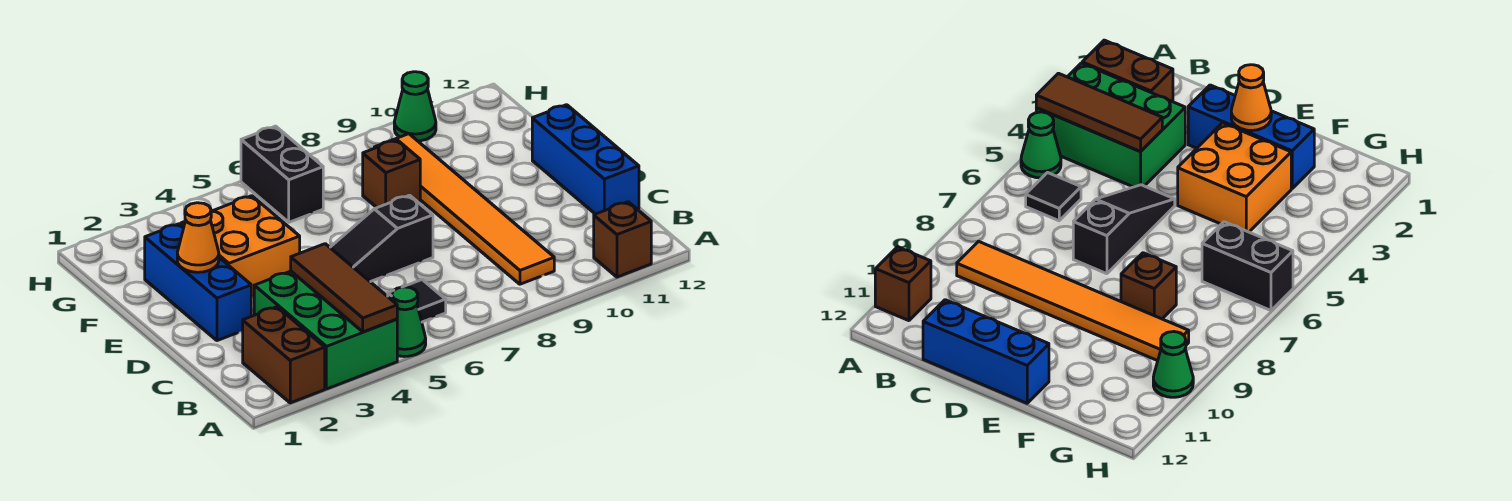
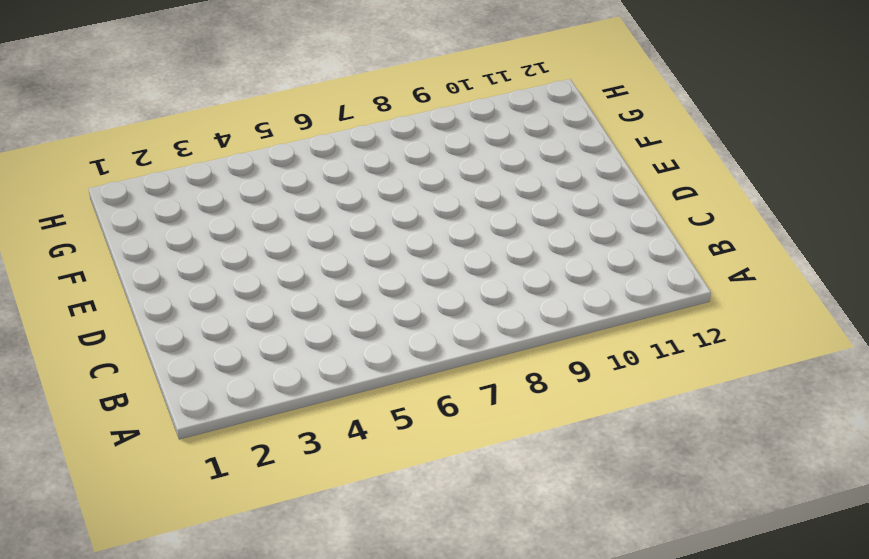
none -> brown 1x2 brick [243,307,325,403]
none -> green 2x3 brick [254,271,397,389]
none -> green 1x1 cone [392,287,426,357]

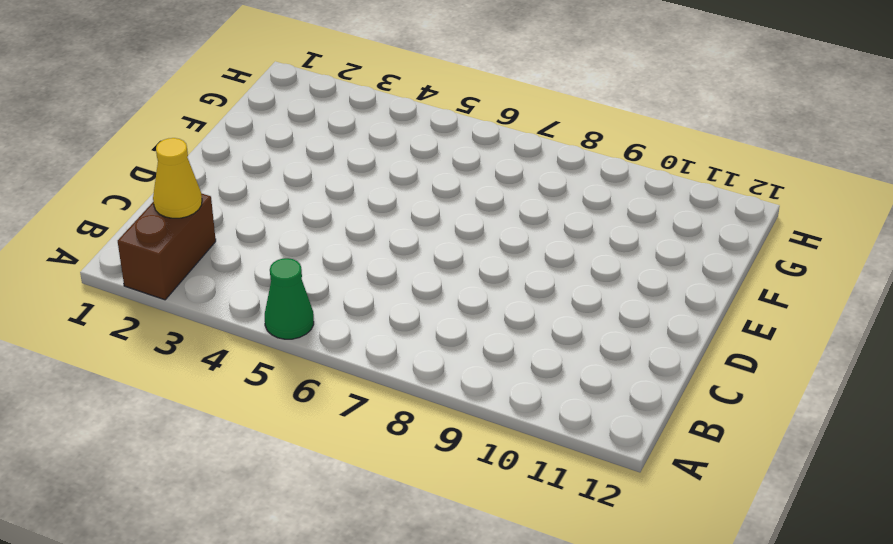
yellow 1x1 cone [153,138,202,218] -> none
none -> green 2x3 brick [254,271,397,389]
none -> brown 1x1 brick [594,202,651,277]
none -> black 1x1 tile [388,280,446,322]

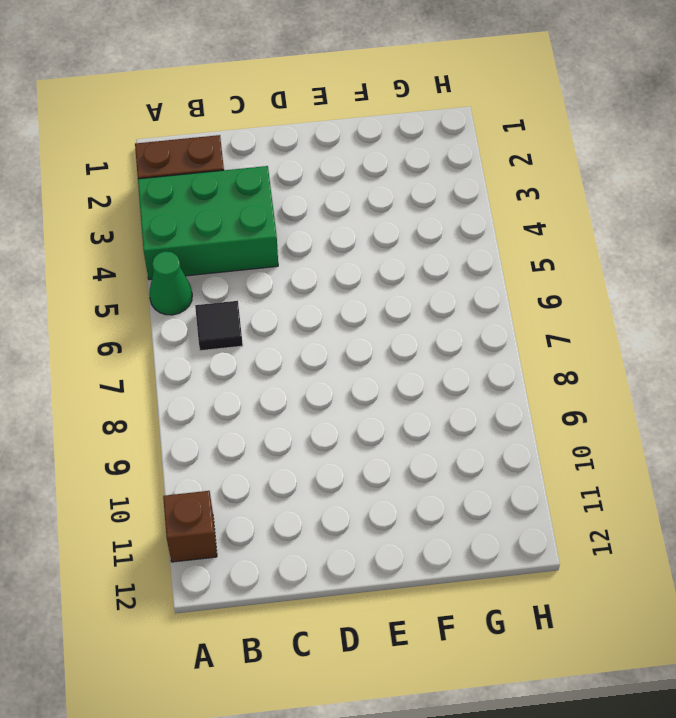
none -> orange 1x6 tile [374,134,554,284]
none -> blue 1x3 brick [532,105,639,214]
none -> blue 1x3 brick [145,224,251,341]

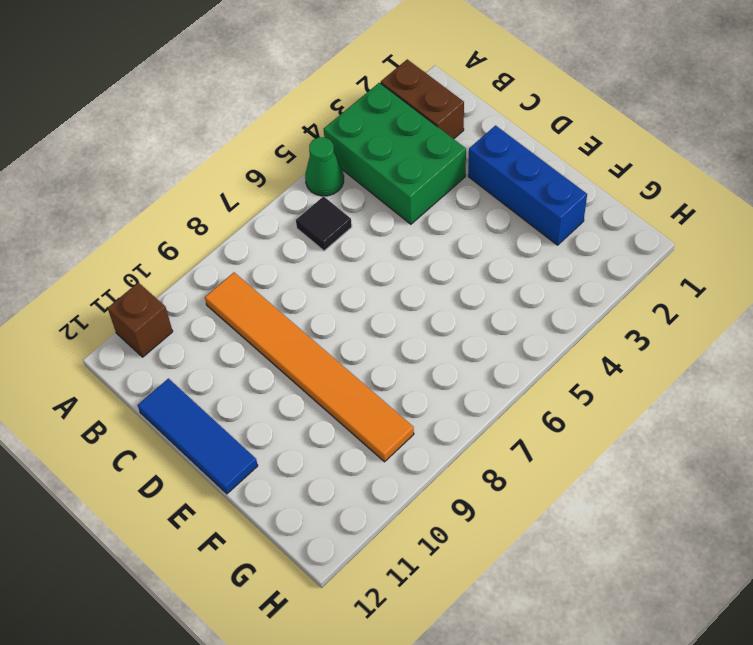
blue 1x3 tile [138,379,258,494] -> blue 1x3 brick [532,105,639,214]
none -> black 1x3 slope [330,195,433,282]
none -> orange 2x2 brick [181,196,300,297]
none -> brown 1x1 brick [363,140,420,208]

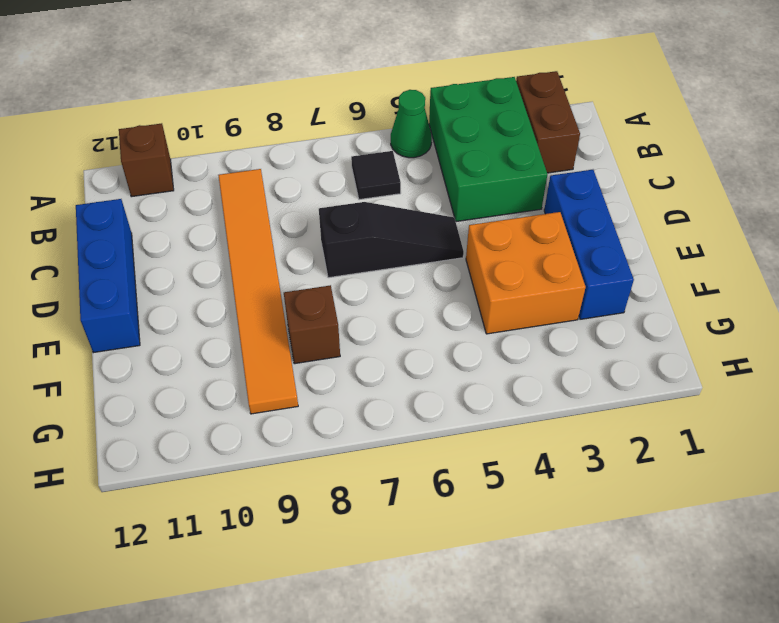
none -> black 1x2 brick [241,126,323,222]
none -> green 1x1 cone [394,72,436,141]
none -> brown 1x3 tile [291,244,397,332]

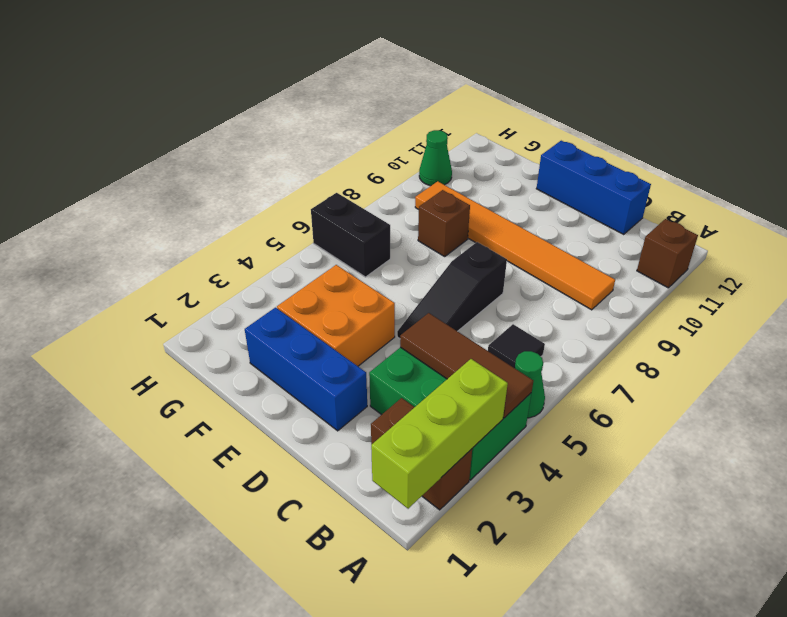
lime 1x3 brick [371,359,508,509] -> none
none -> orange 1x1 cone [177,203,219,272]

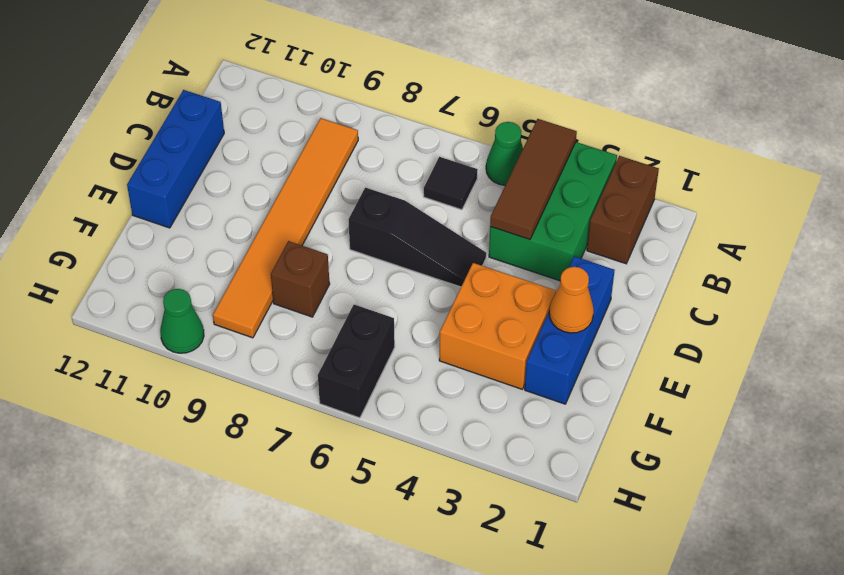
none -> brown 1x1 brick [594,202,651,277]

